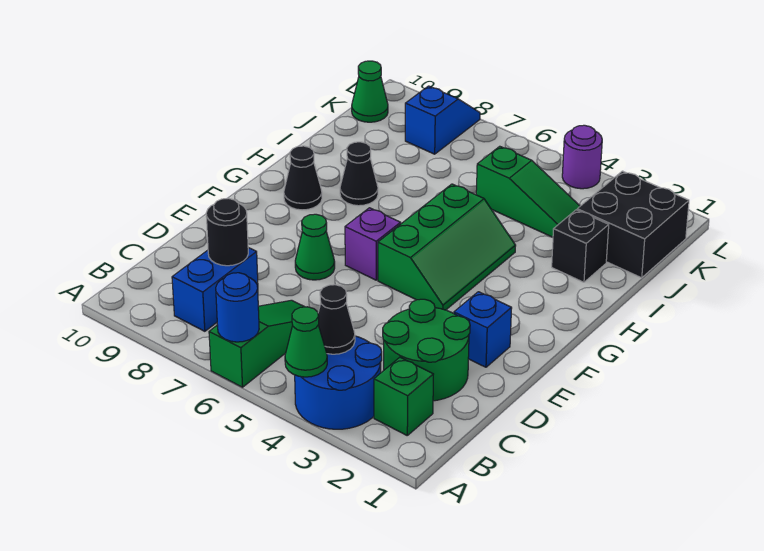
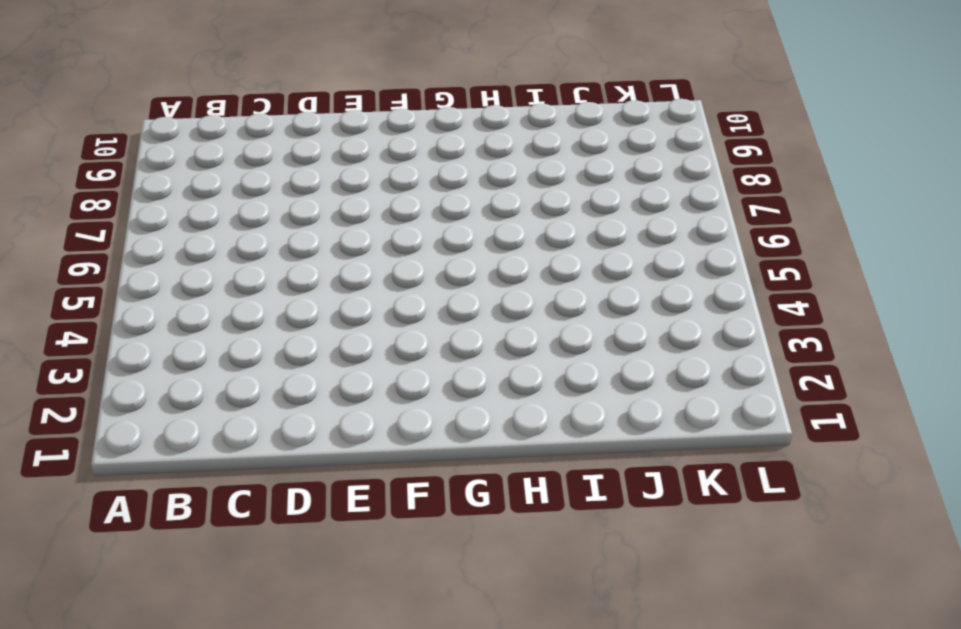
none -> blue 2x2 round brick [295,336,382,429]
none -> green 1x3 slope [209,300,304,387]
none -> green 1x1 brick [374,357,433,435]

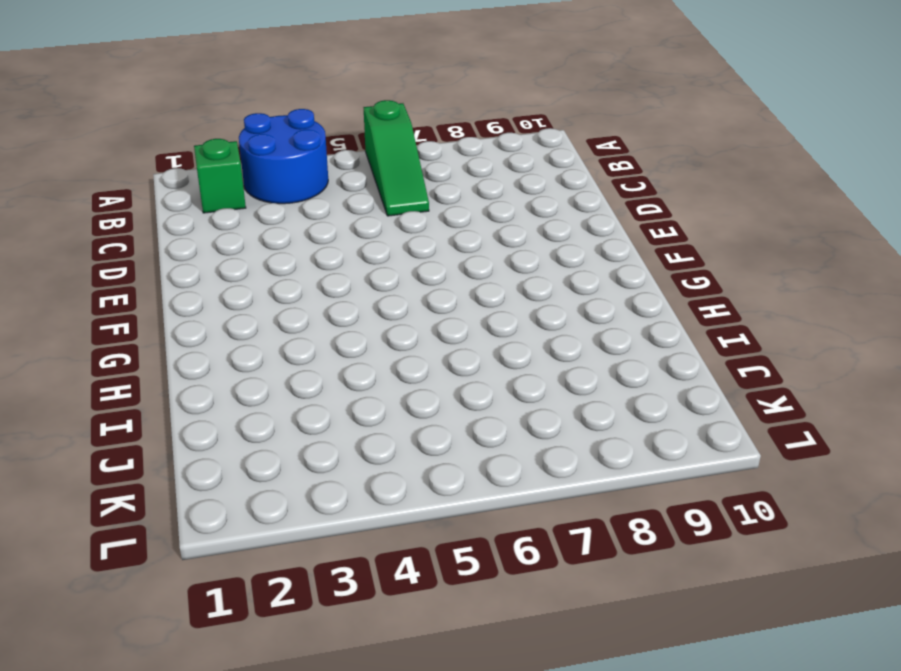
none -> blue 1x2 brick [172,248,258,331]
none -> green 2x2 round brick [383,299,470,401]
none -> blue 1x1 brick [454,292,512,367]

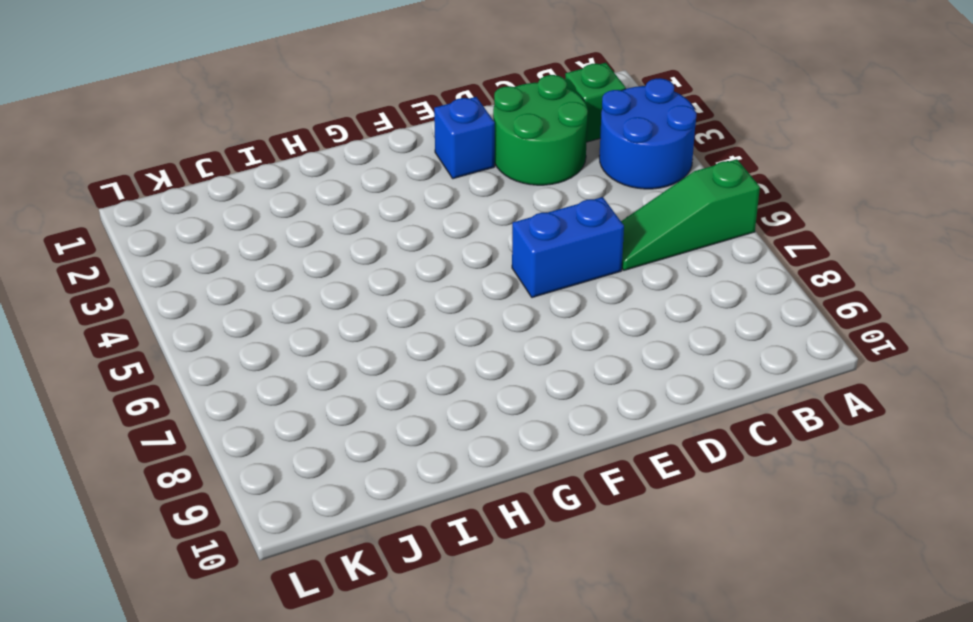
blue 1x2 brick [512,197,624,298] -> blue 1x2 brick moved to [172,248,258,331]
none -> green 1x1 cone [295,214,335,280]
none -> green 2x3 slope [378,184,516,310]
none -> purple 1x1 brick [345,208,401,280]

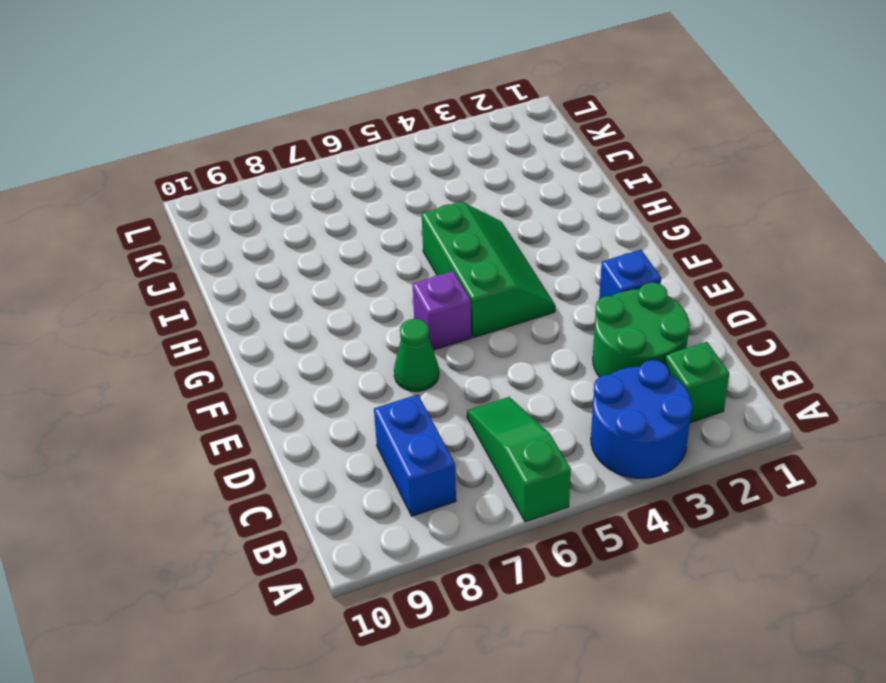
none -> black 1x1 cone [284,146,322,210]
none -> black 1x1 cone [340,142,378,206]
none -> black 1x1 brick [552,210,609,282]

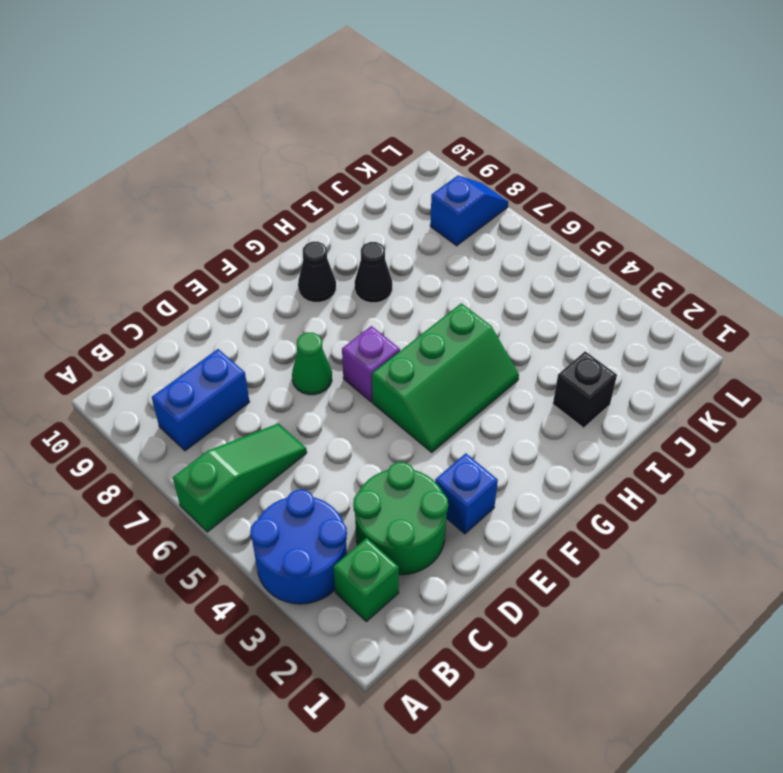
none -> black 2x2 brick [577,171,689,278]
none -> green 1x3 slope [476,146,580,237]
none -> green 1x1 cone [352,61,388,122]

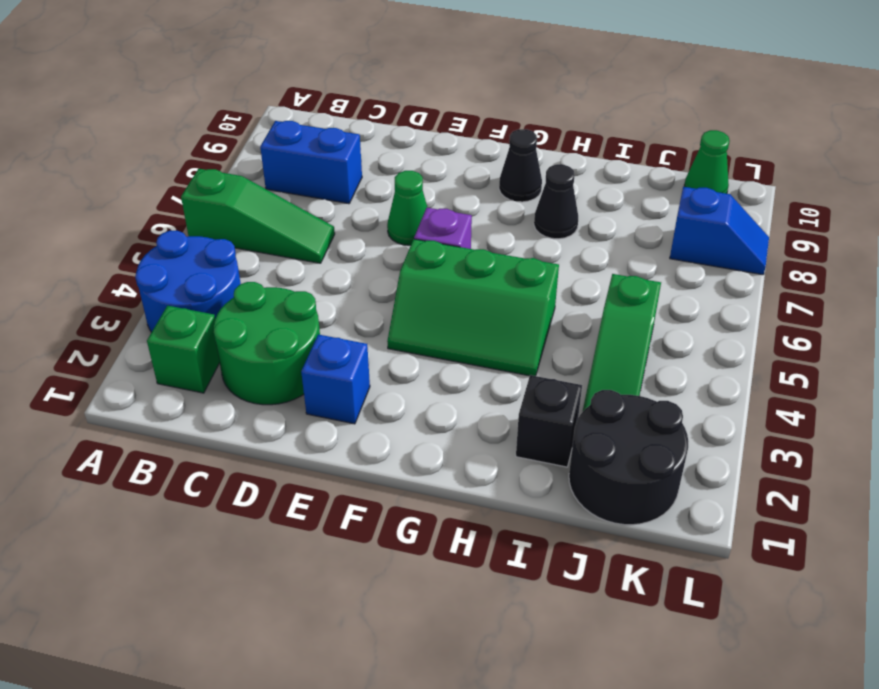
black 2x2 round brick [569,390,688,525] -> black 2x2 brick [577,171,689,278]
none -> purple 1x1 round brick [562,125,602,189]
none -> green 1x1 cone [285,307,327,377]
none -> blue 1x1 round brick [216,273,259,342]

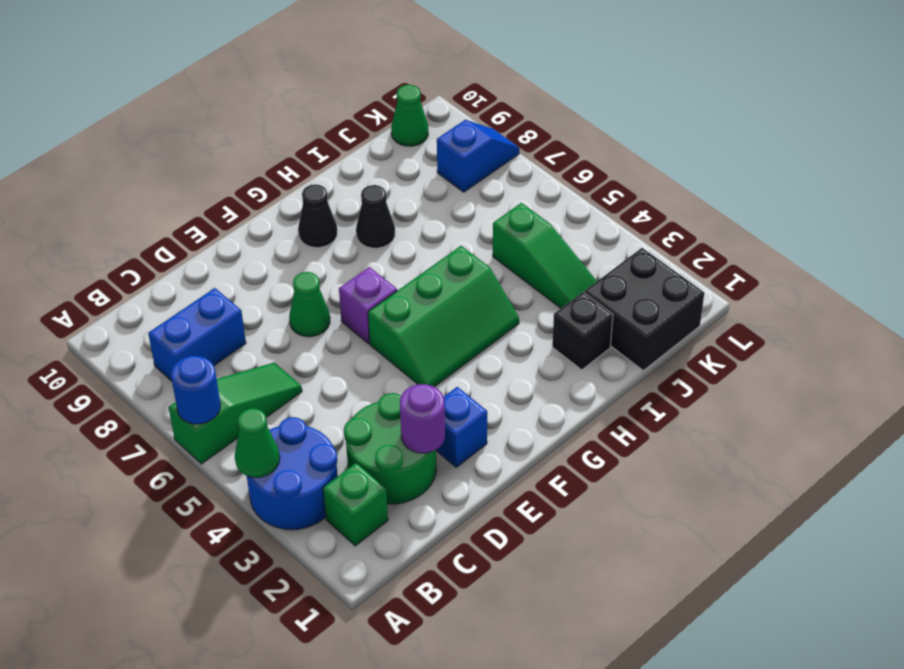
purple 1x1 round brick [400,384,445,453] -> purple 1x1 round brick moved to [562,125,602,189]
none -> black 1x1 cone [318,285,355,354]
none -> black 1x1 round brick [206,198,248,266]

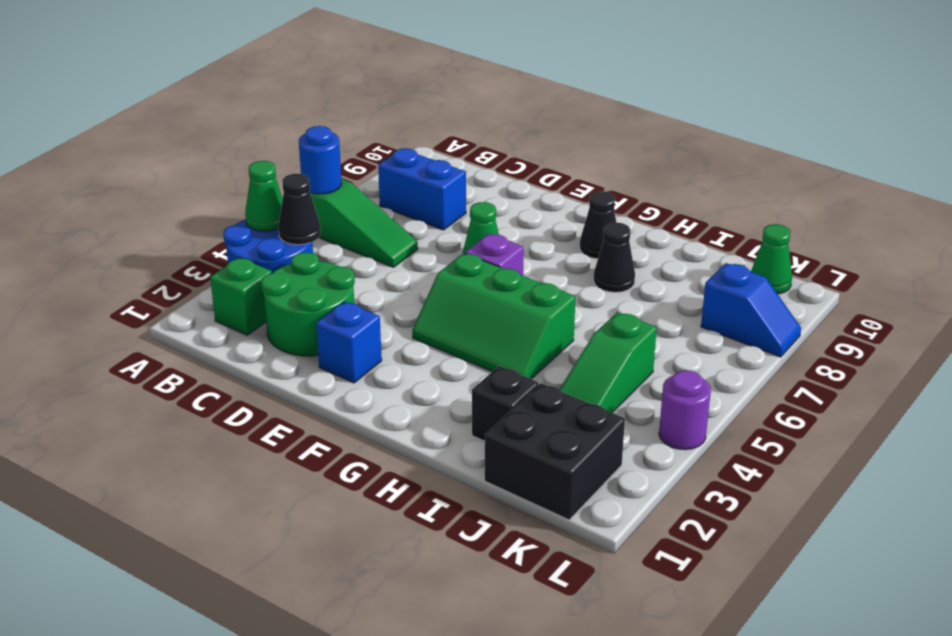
none -> black 1x1 round brick [206,198,248,266]

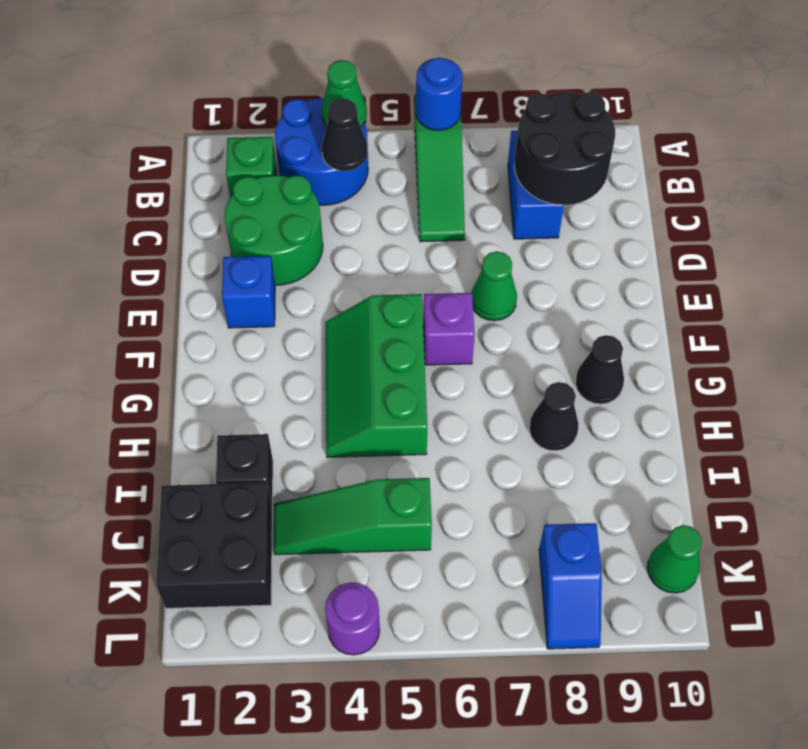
black 2x2 round brick [514,92,615,205] -> black 1x1 round brick [206,198,248,266]

